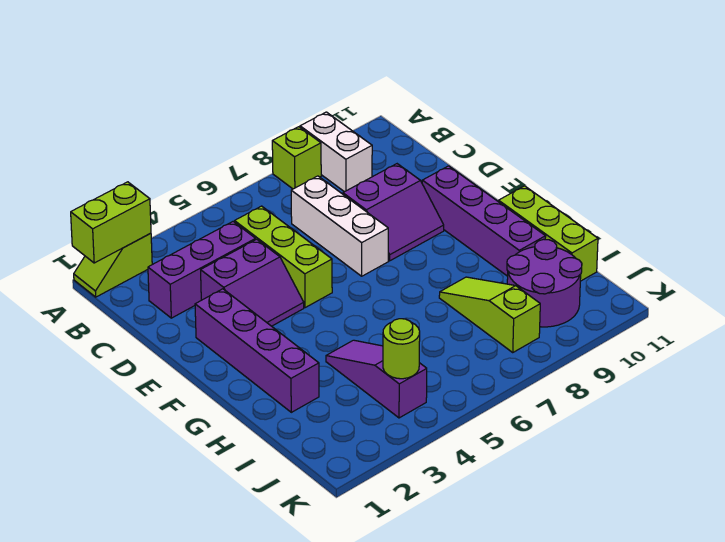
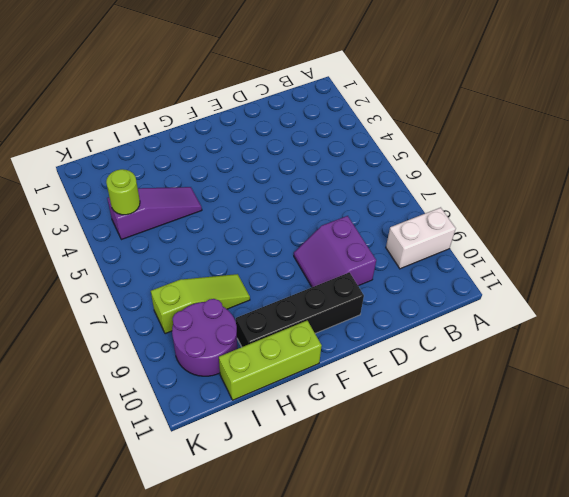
black 1x4 brick [236,272,364,347] -> purple 1x4 brick [422,166,546,276]
none -> lime 1x2 slope [74,233,152,297]
none -> lime 1x1 brick [272,127,321,189]
none -> purple 1x3 brick [148,222,256,318]

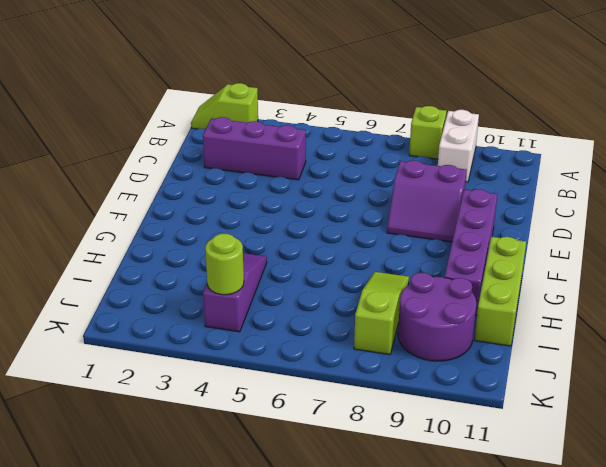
none -> lime 1x3 brick [235,206,332,308]
none -> white 1x3 brick [291,176,388,276]
none -> purple 2x2 slope [201,239,304,326]

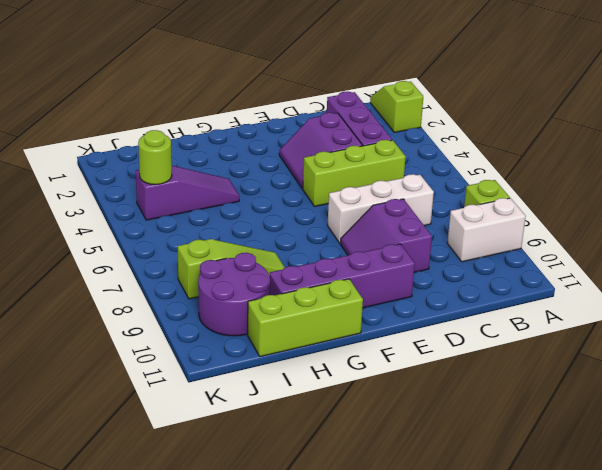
none -> purple 1x4 brick [195,289,319,412]
none -> lime 1x2 brick [71,182,151,263]

